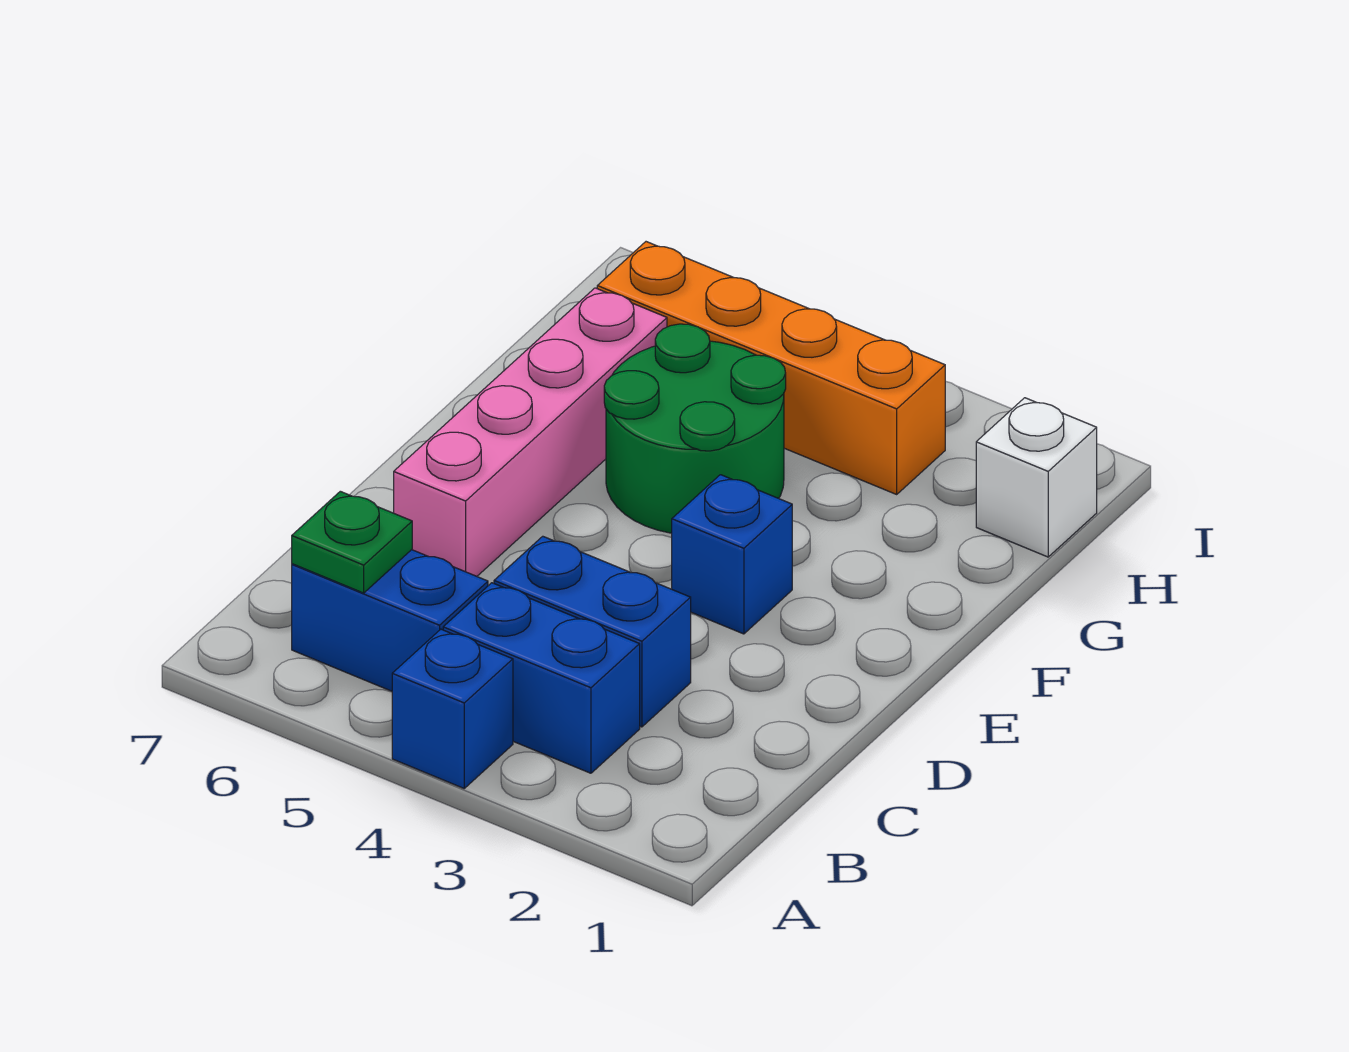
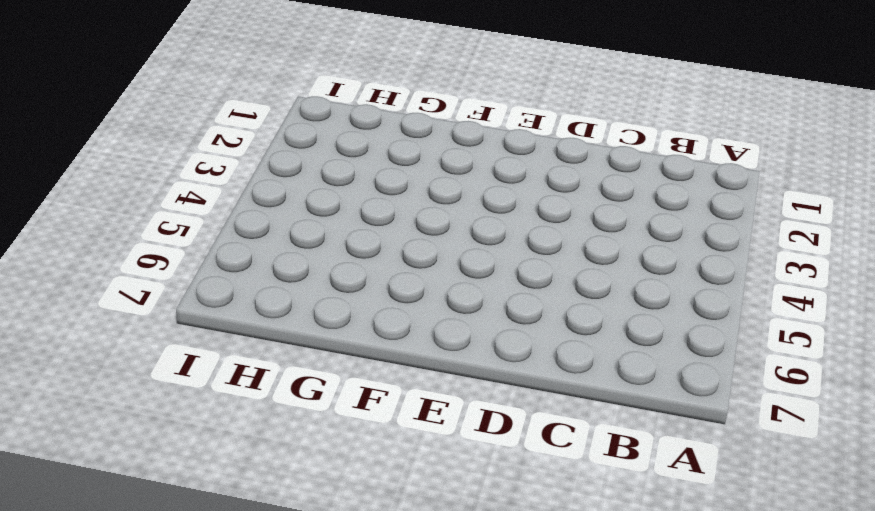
none -> blue 1x1 brick [392,629,513,788]
none -> blue 1x2 brick [443,583,640,773]

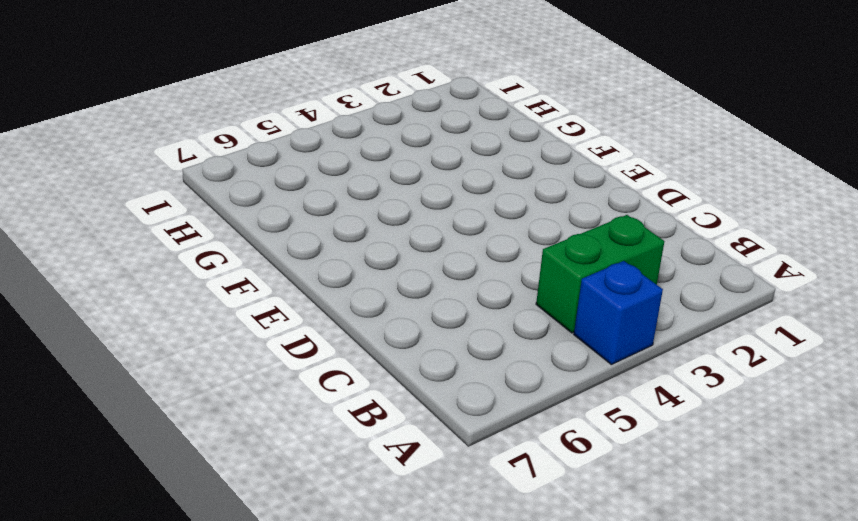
green 1x2 brick [536,215,664,333] -> blue 1x2 brick [443,583,640,773]
none -> blue 1x2 brick [292,550,488,691]
none -> blue 1x2 brick [494,536,691,727]

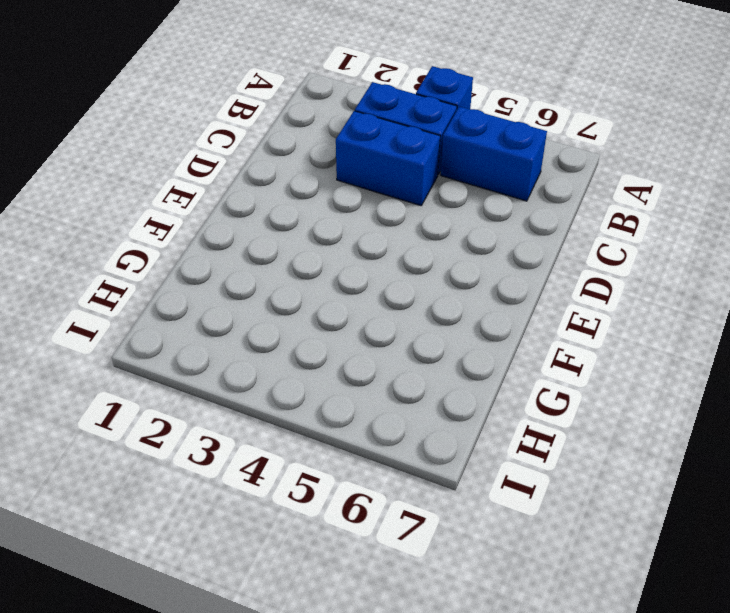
none -> pink 1x4 brick [394,288,667,576]
none -> blue 1x1 brick [672,475,792,634]

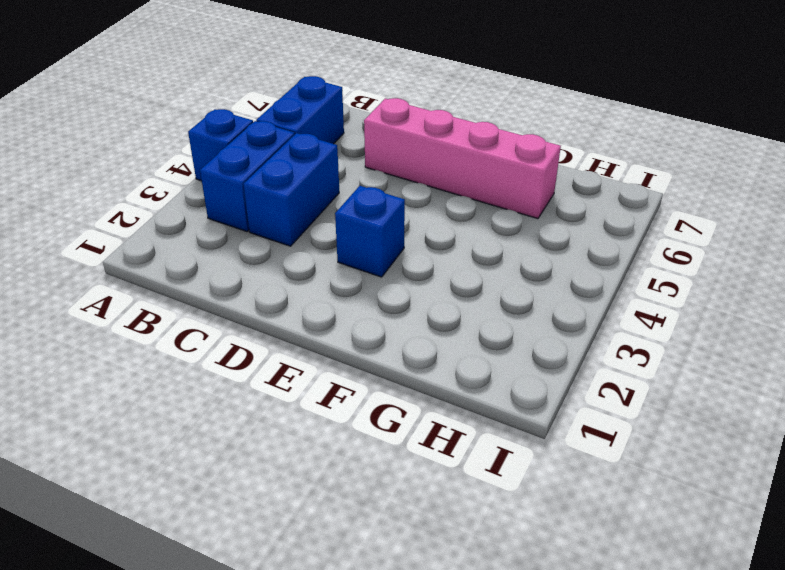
none -> green 2x2 round brick [604,324,786,533]
none -> white 1x1 brick [976,398,1097,557]

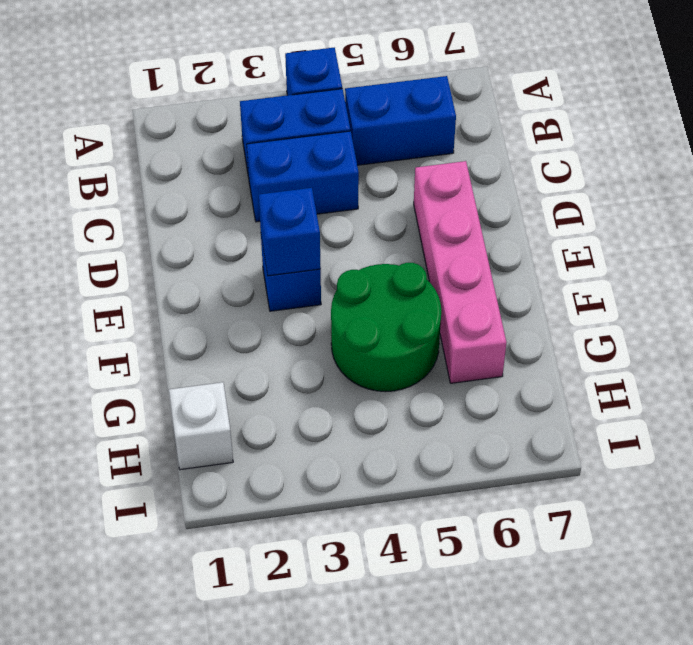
blue 1x1 brick [259,188,321,276] -> none
none -> orange 1x4 brick [597,242,945,494]
none -> green 1x1 plate [292,491,412,593]

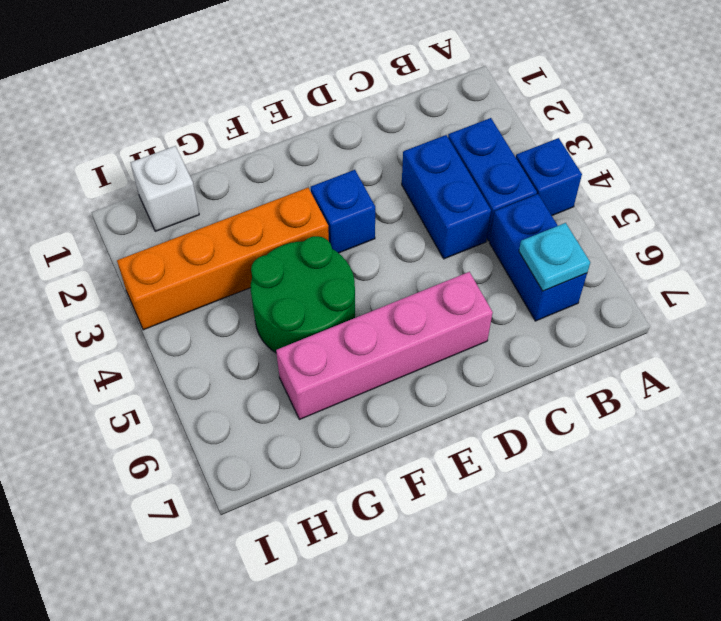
cyan 1x1 plate [519,223,590,291] -> green 1x1 plate [292,491,412,593]
orange 1x4 brick [117,188,329,330] -> orange 1x4 brick turned to [597,242,945,494]

